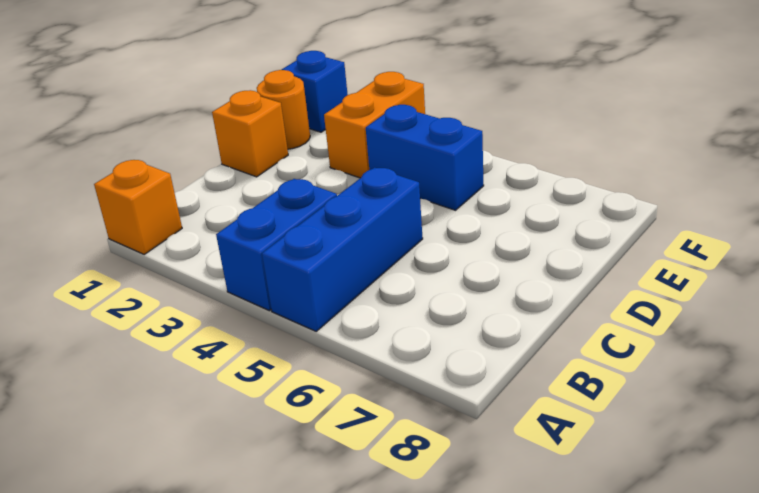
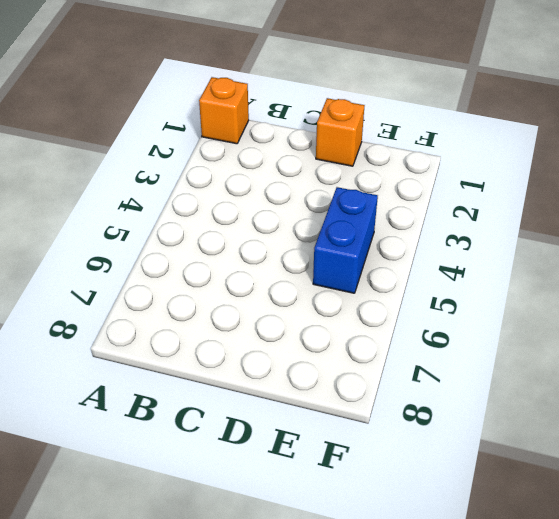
none -> blue 1x2 brick [216,179,337,311]
none -> blue 1x3 brick [262,168,423,331]

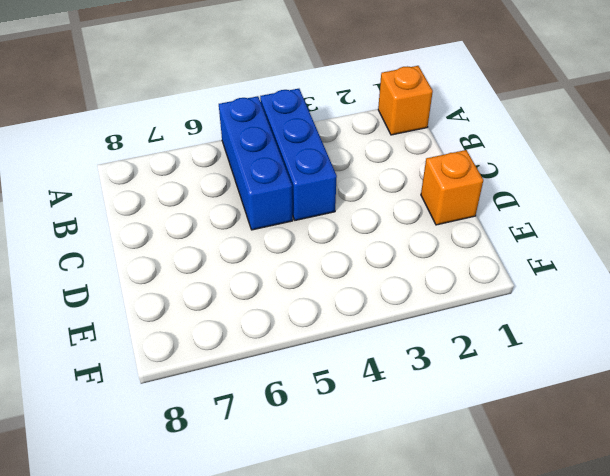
blue 1x3 brick [260,89,337,220] -> blue 1x2 brick [216,179,337,311]
none -> orange 1x1 round brick [257,70,310,149]
none -> orange 1x2 brick [324,72,425,178]

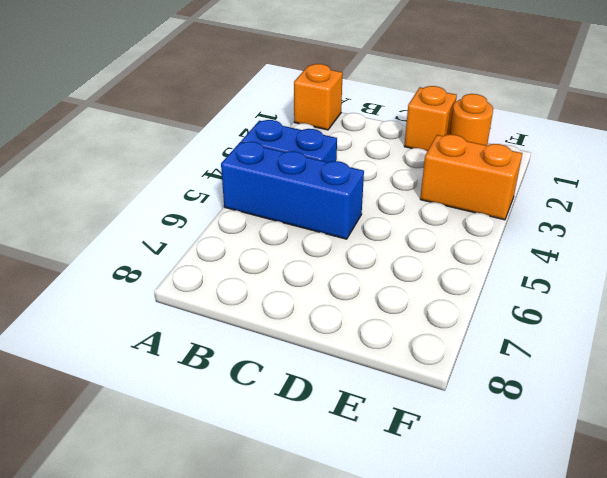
none -> blue 1x2 brick [366,105,484,210]
none -> blue 1x1 brick [282,51,348,132]

